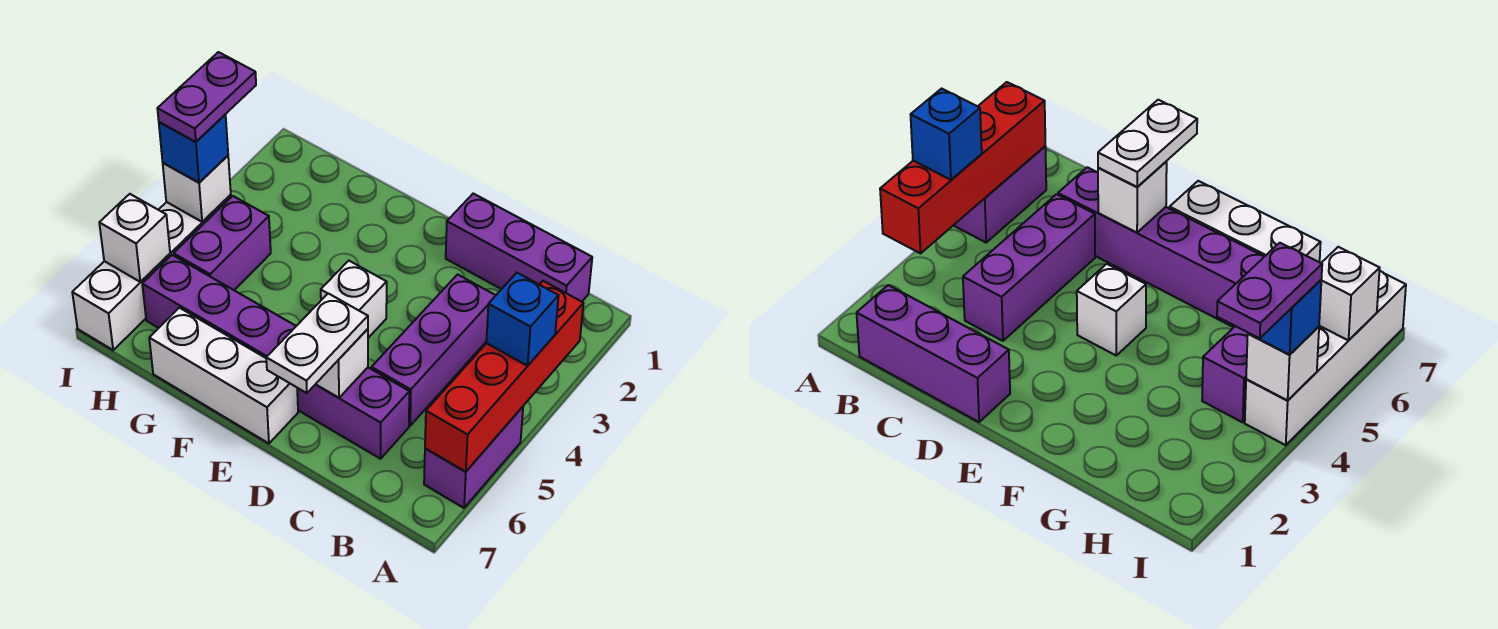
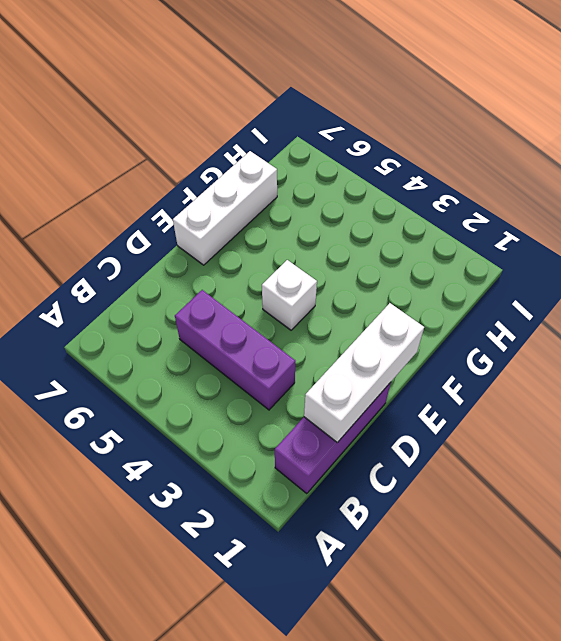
white 1x3 brick [304,303,424,443] -> none
none -> purple 1x2 brick [424,407,523,508]
none -> purple 1x6 brick [142,255,409,459]
none -> purple 1x2 brick [174,196,271,290]

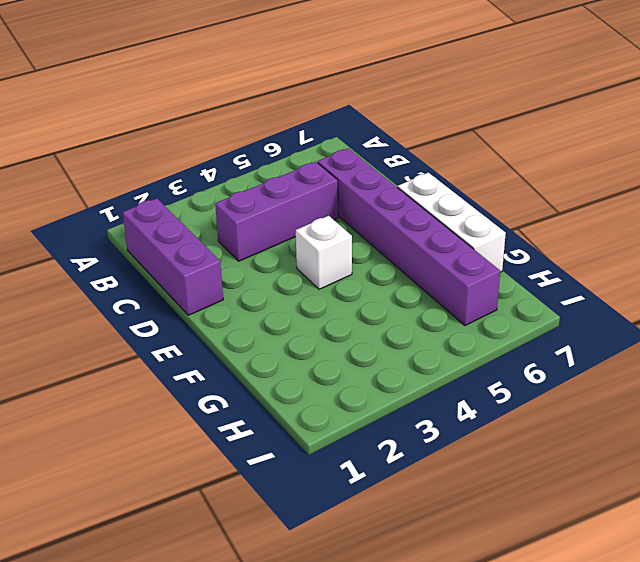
none -> purple 1x2 brick [424,407,523,508]
none -> purple 1x2 brick [174,196,271,290]
none -> white 1x4 brick [72,195,231,350]

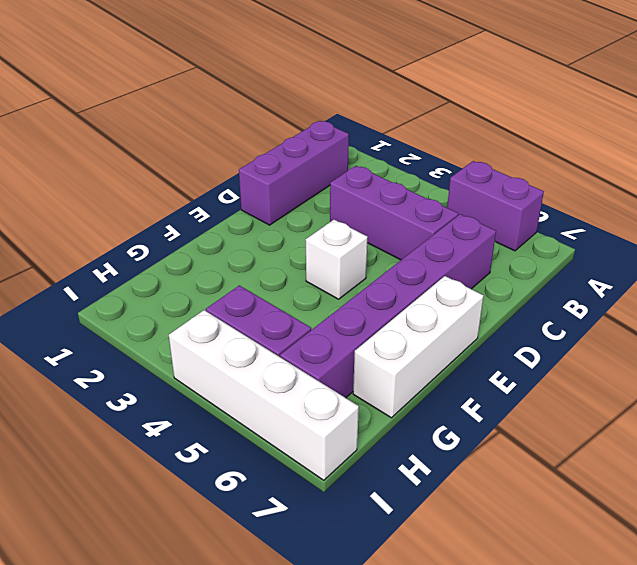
none -> red 1x4 brick [425,281,583,472]
none -> white 1x1 brick [316,329,368,398]
none -> white 1x1 brick [163,156,231,222]

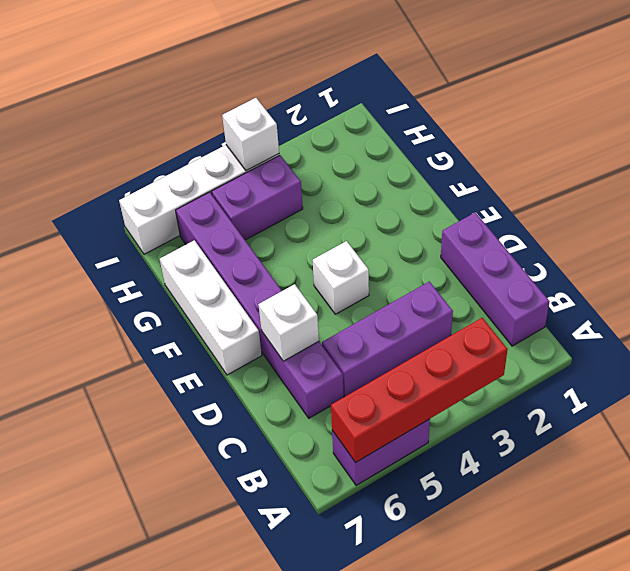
none -> white 1x1 brick [99,194,170,282]
none -> blue 1x1 brick [486,273,559,366]
none -> white 1x2 plate [266,293,368,393]

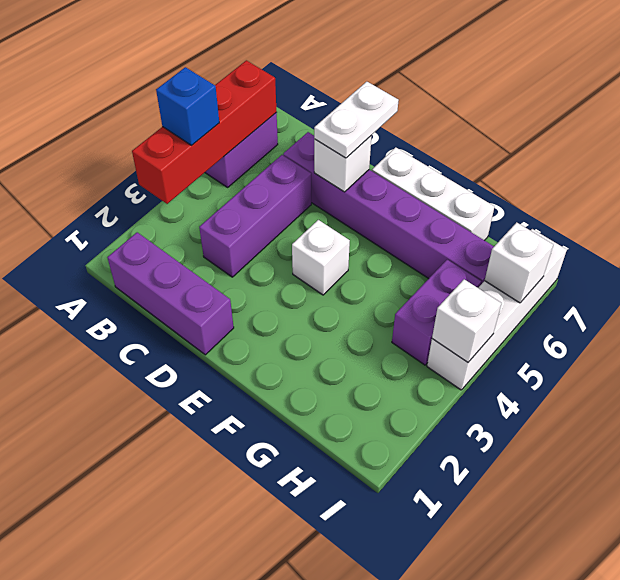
none -> blue 1x1 brick [159,115,228,182]
none -> purple 1x2 plate [157,52,256,142]

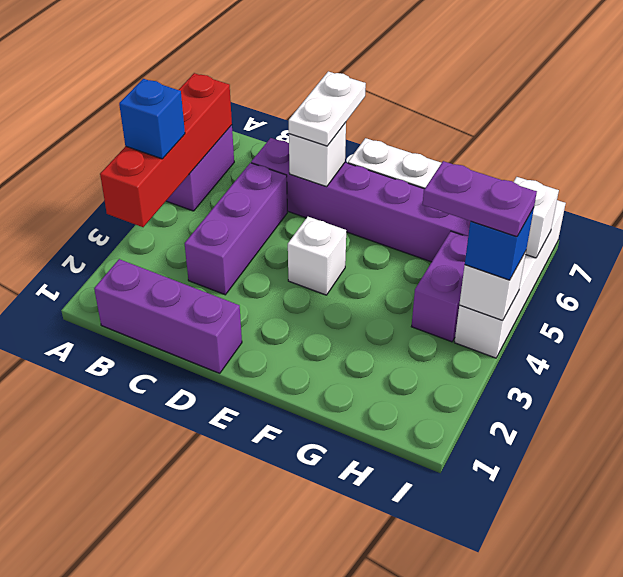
purple 1x2 plate [423,161,537,237] -> purple 1x2 plate turned to [157,52,256,142]

